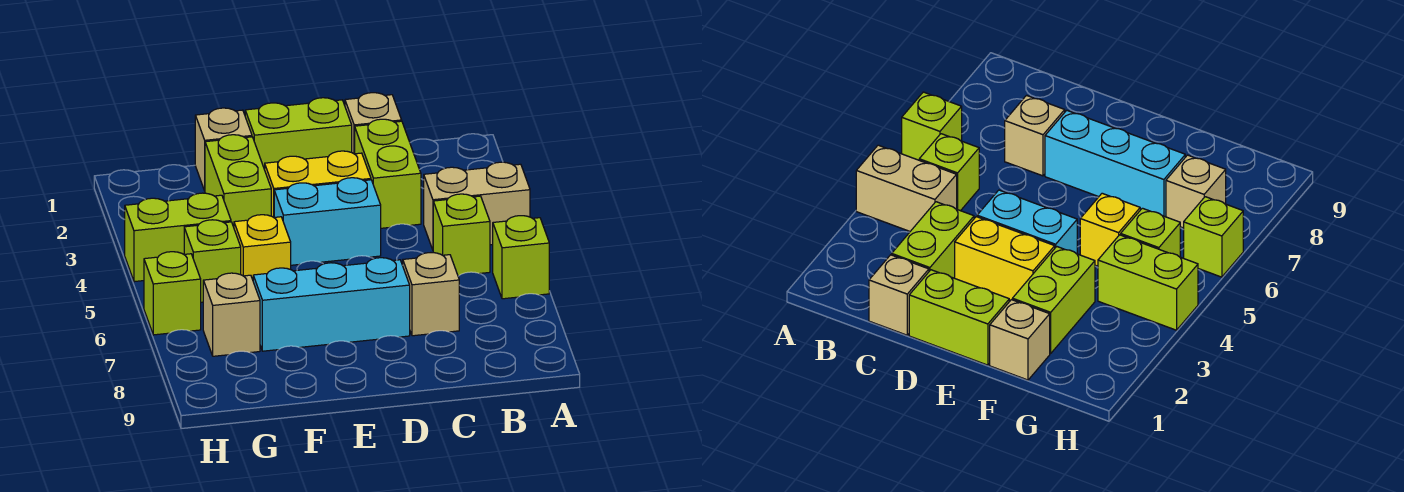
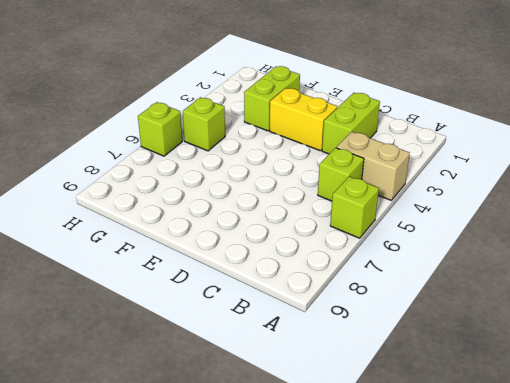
none -> tan 1x1 brick [345,93,402,154]
none -> tan 1x1 brick [403,253,459,336]
none -> lime 1x2 brick [245,98,352,170]

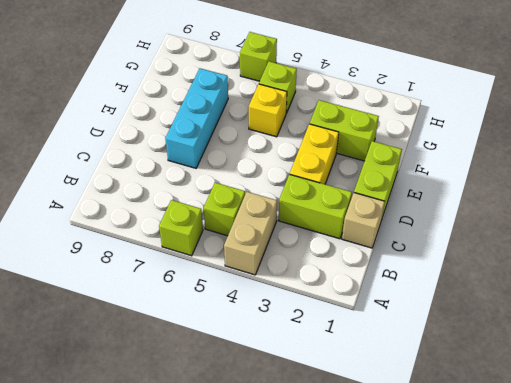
none -> tan 1x1 brick [403,253,459,336]
none -> cyan 1x2 brick [274,178,381,265]
none -> tan 1x1 brick [195,108,252,191]

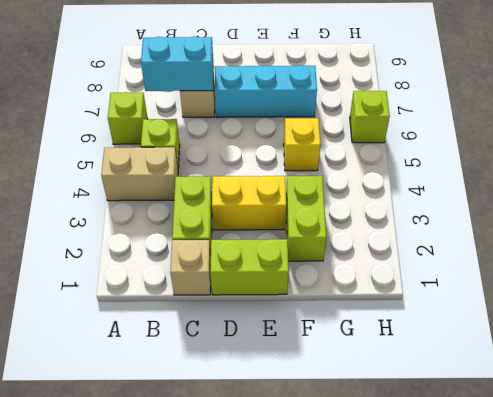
cyan 1x2 brick [141,36,214,91] -> cyan 1x2 brick moved to [274,178,381,265]
none -> tan 1x1 brick [195,108,252,191]
none -> lime 1x2 brick [125,193,231,282]
none -> lime 1x1 brick [184,220,241,302]

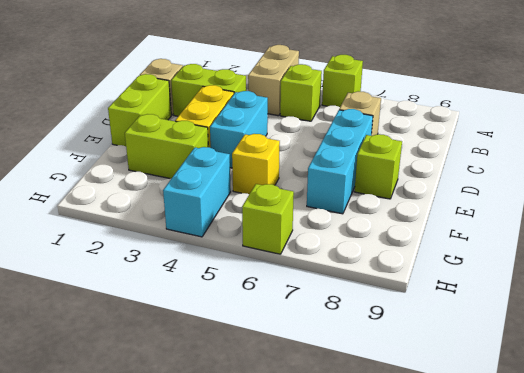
lime 1x1 brick [354,134,402,199] -> lime 1x1 brick moved to [184,220,241,302]
cyan 1x2 brick [163,147,231,237] -> lime 1x2 brick [125,193,231,282]
none -> tan 1x1 brick [195,108,252,191]
none -> tan 1x1 brick [203,273,260,356]

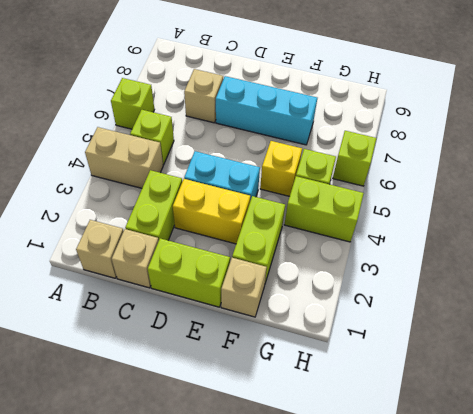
tan 1x1 brick [76,220,123,278] -> tan 1x1 brick moved to [203,273,260,356]

